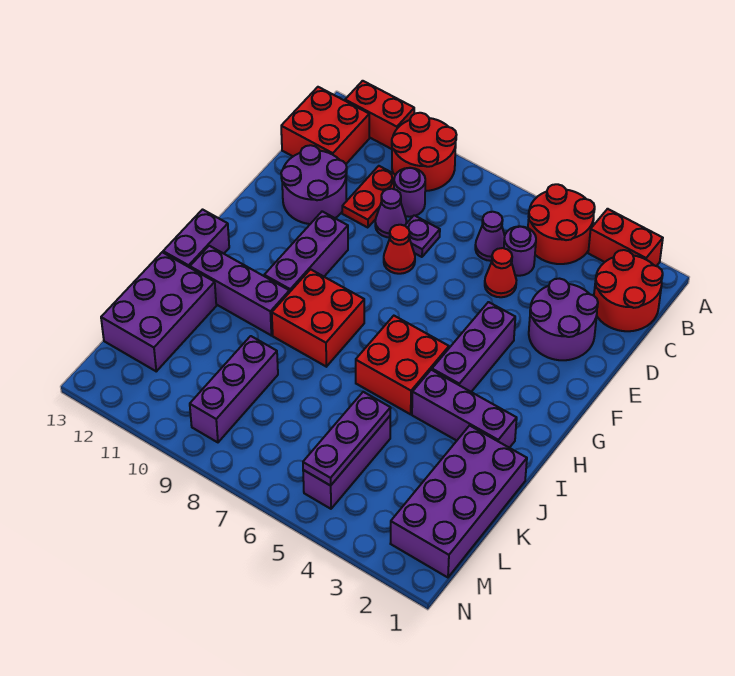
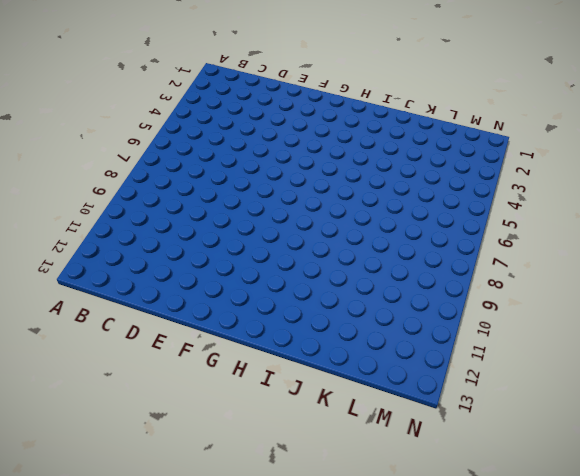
none -> red 1x2 brick [588,209,663,266]
none -> red 2x2 round brick [528,184,595,264]
none -> red 2x2 round brick [392,113,456,191]

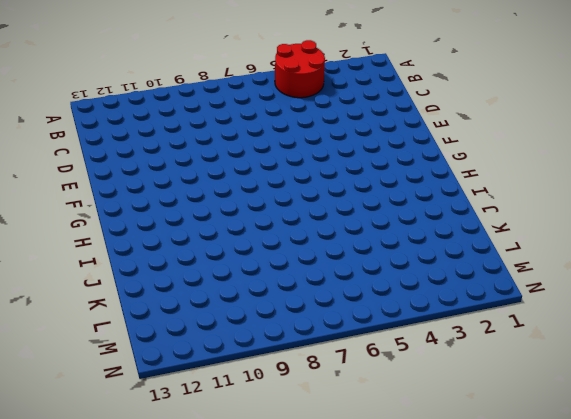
none -> red 1x2 brick [588,209,663,266]
none -> red 2x2 round brick [392,113,456,191]
none -> red 1x2 brick [345,81,414,149]

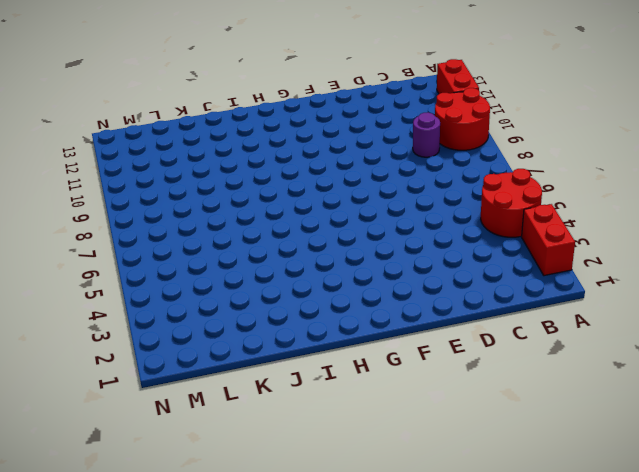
none -> red 2x2 round brick [594,250,663,331]
none -> red 2x2 brick [281,87,369,164]
none -> purple 1x1 round brick [504,226,536,276]

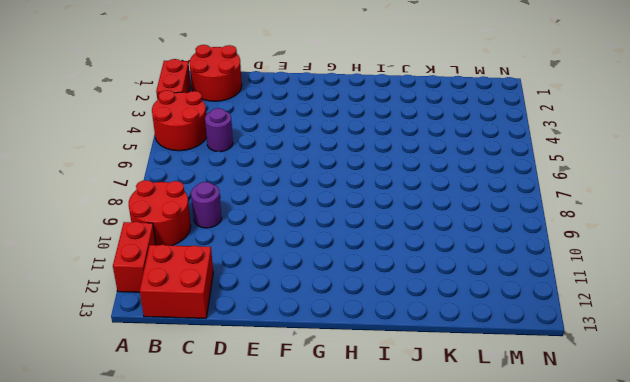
none -> purple 1x1 cone [475,212,505,261]
none -> red 1x2 plate [342,166,395,228]
none -> purple 2x2 round brick [529,279,598,360]

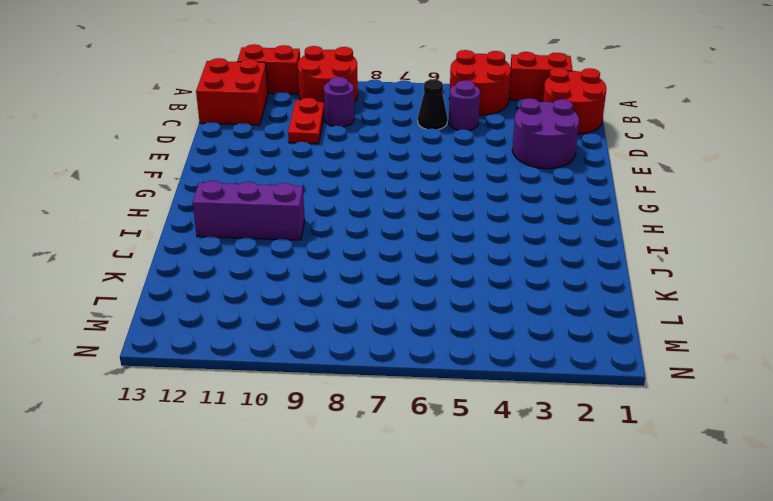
black 1x1 cone [418,79,447,130] -> purple 1x1 cone [475,212,505,261]
none -> red 1x1 cone [485,248,516,297]
none -> purple 1x1 plate [405,215,440,257]
none -> purple 1x1 cone [375,189,407,237]

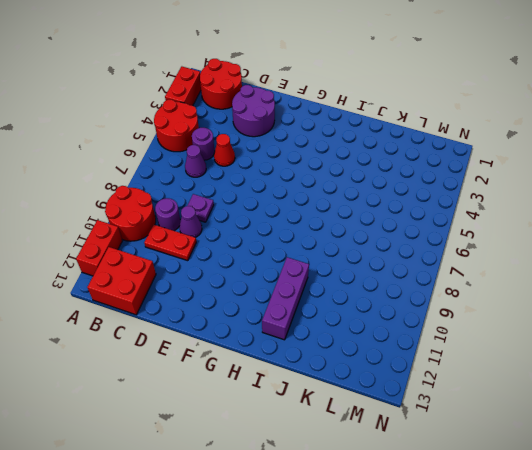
none -> purple 2x2 round brick [281,145,347,224]
none -> red 1x1 cone [384,225,415,274]
none -> purple 1x3 brick [432,302,515,392]

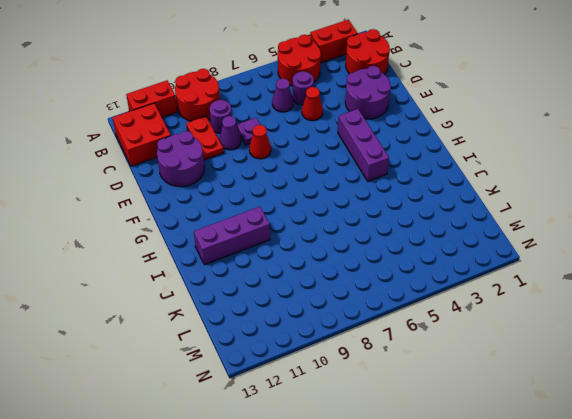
none -> purple 1x3 brick [264,211,348,292]
none -> red 2x2 brick [356,316,449,414]
none -> red 2x2 brick [272,269,364,367]

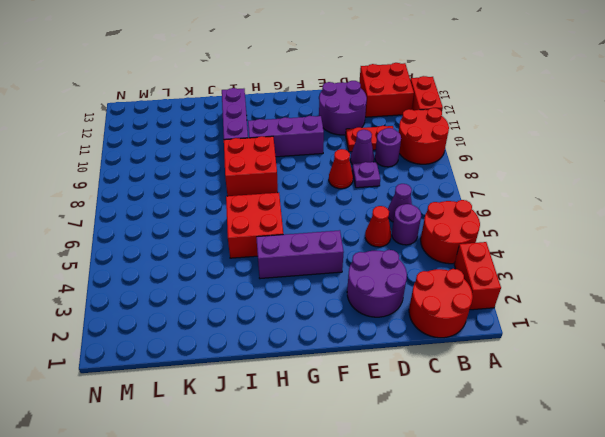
none -> purple 1x2 brick [163,210,229,268]
none -> purple 1x3 brick [412,370,517,448]
none -> purple 2x4 brick [390,426,527,577]

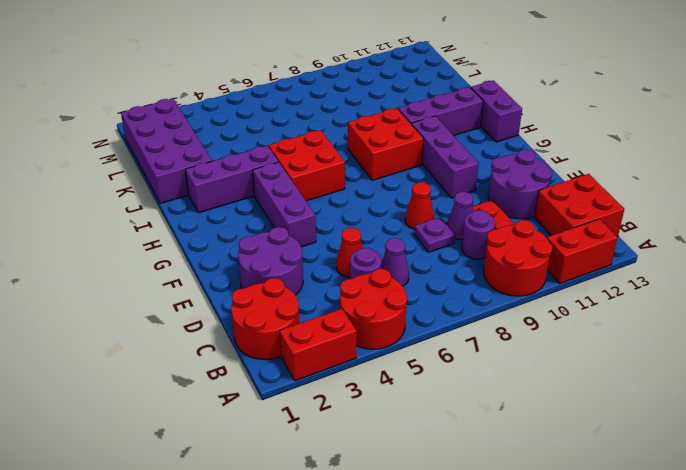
none -> purple 2x3 brick [101,252,216,371]
none -> purple 1x3 brick [303,416,390,509]
none -> purple 1x3 brick [190,336,278,442]

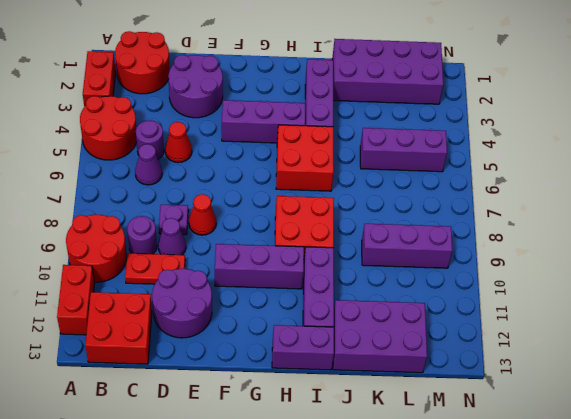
none -> purple 1x3 plate [303,392,391,486]

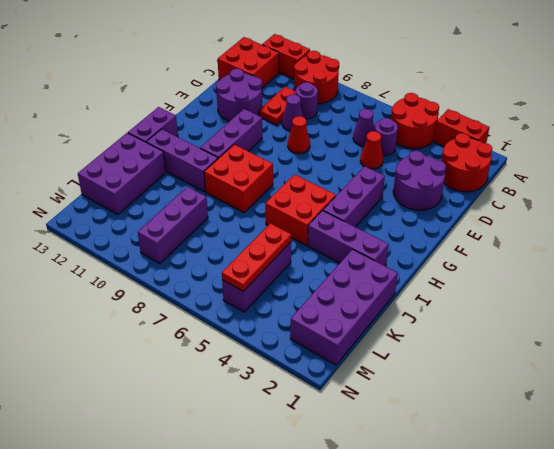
red 1x3 plate [222,223,291,291] -> purple 1x3 plate [303,392,391,486]
none -> purple 1x1 plate [405,215,440,257]

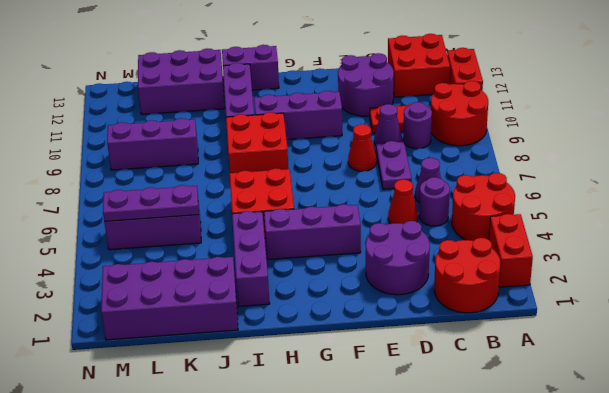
purple 1x2 plate [376,141,412,189] -> purple 1x1 plate [405,215,440,257]

